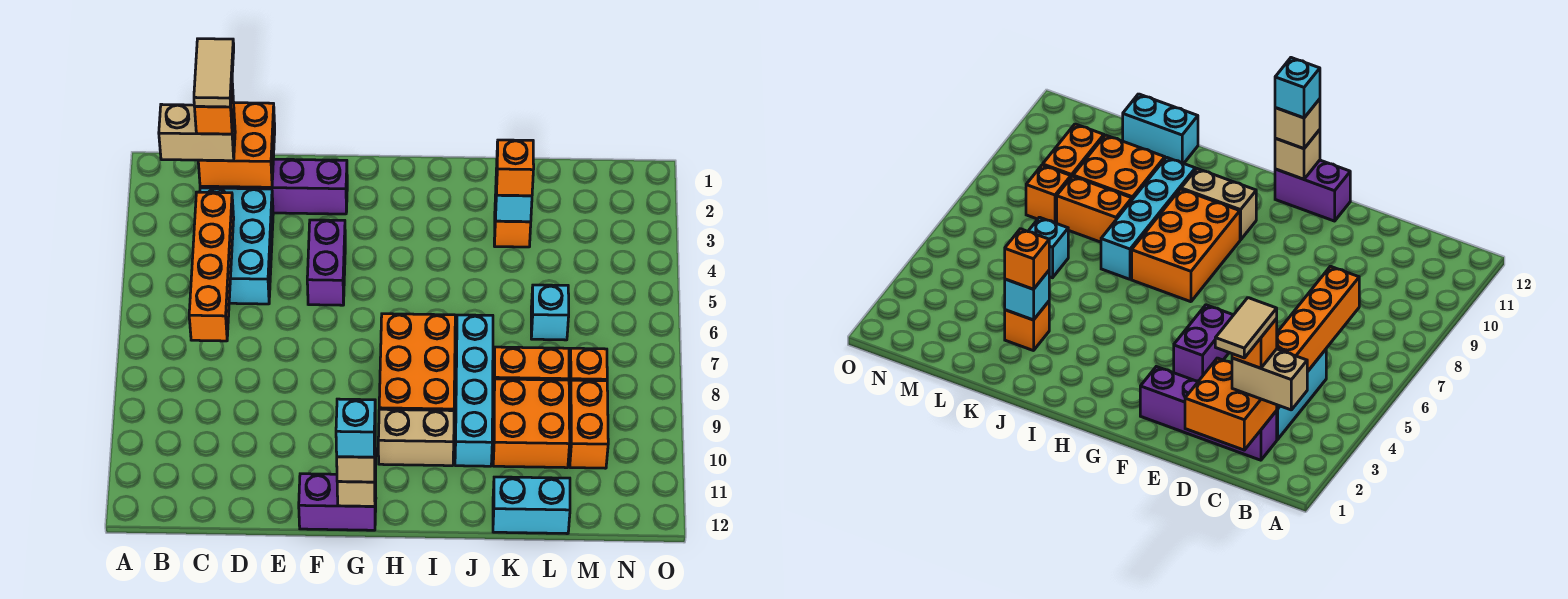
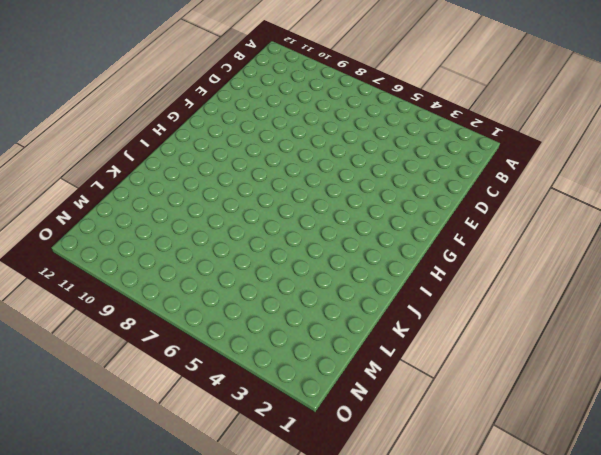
none -> purple 1x4 brick [200,159,347,214]
none -> cyan 2x3 brick [200,188,273,304]
none -> purple 1x2 brick [307,220,345,305]

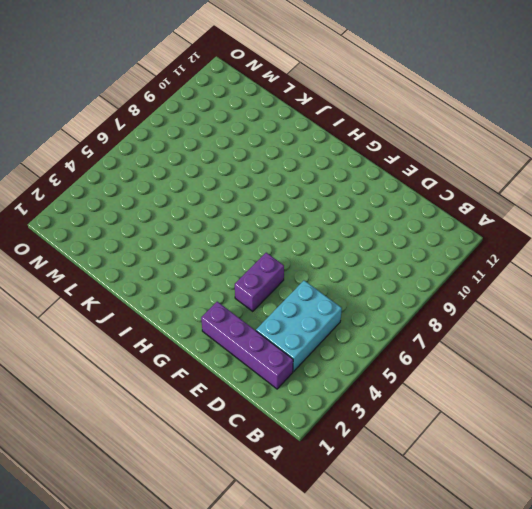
none -> purple 1x2 brick [299,474,376,530]
none -> orange 2x3 brick [379,314,455,411]
none -> tan 1x2 brick [378,409,454,466]

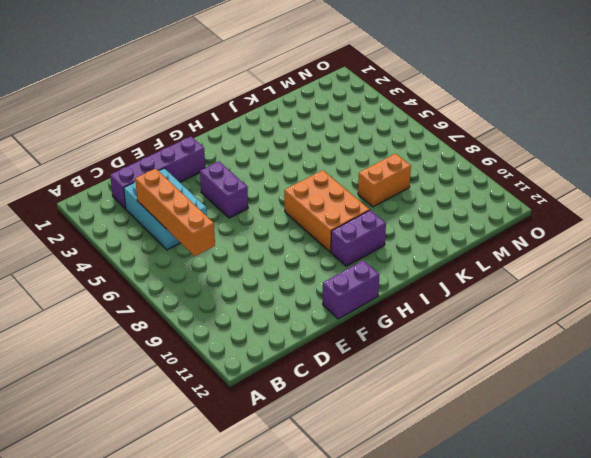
purple 1x2 brick [331,210,386,266] -> tan 1x2 brick [378,409,454,466]
none -> cyan 1x4 brick [455,315,493,466]
none -> orange 1x1 brick [494,195,531,247]
none -> orange 2x2 brick [493,379,570,468]

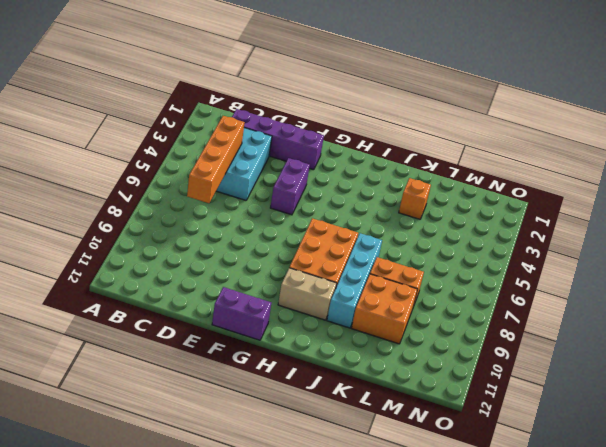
none -> cyan 1x2 brick [493,477,570,534]
none -> cyan 1x1 brick [531,285,569,340]
none -> orange 1x1 brick [569,348,607,401]

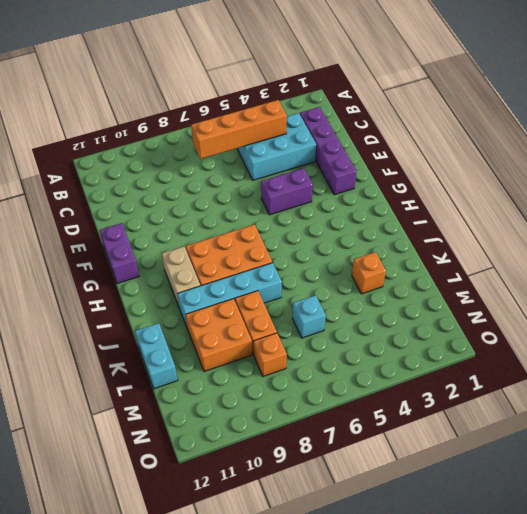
none -> orange 1x2 brick [569,380,608,468]
none -> orange 2x2 brick [198,103,275,187]
none -> tan 1x1 brick [337,451,376,506]

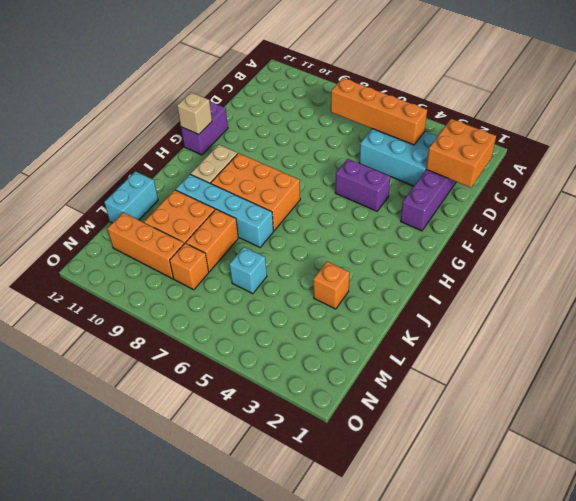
orange 1x3 brick [107,213,184,279] -> orange 1x2 brick [569,380,608,468]
none -> cyan 1x1 brick [495,169,532,222]
none -> tan 1x2 brick [159,104,235,161]
none -> tan 1x1 brick [337,448,376,482]

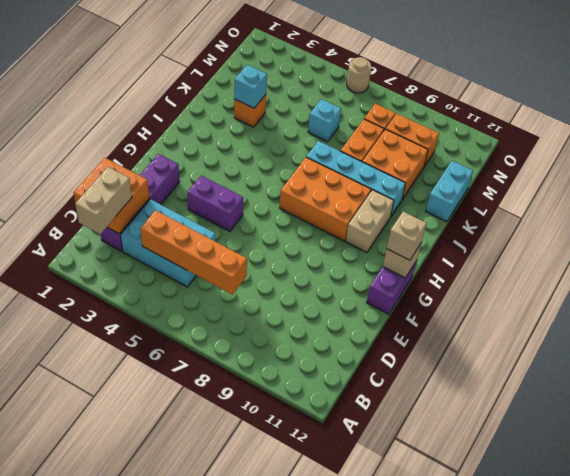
tan 1x1 round brick [347,57,371,93] -> none
none -> orange 1x1 brick [496,140,534,196]
none -> orange 1x1 brick [195,84,234,134]
none -> cyan 1x1 brick [336,399,375,457]

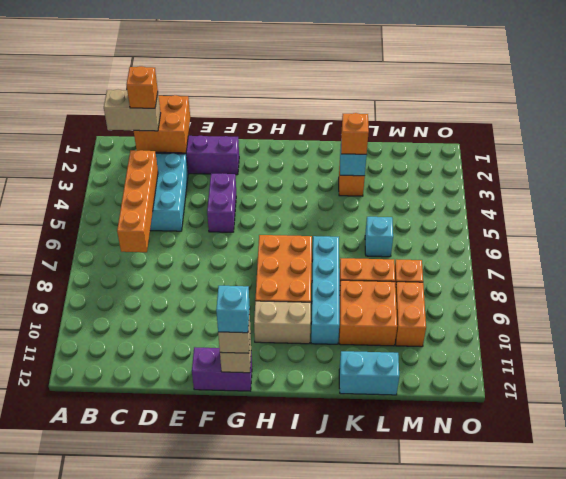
none -> tan 1x2 tile [194,39,234,107]

